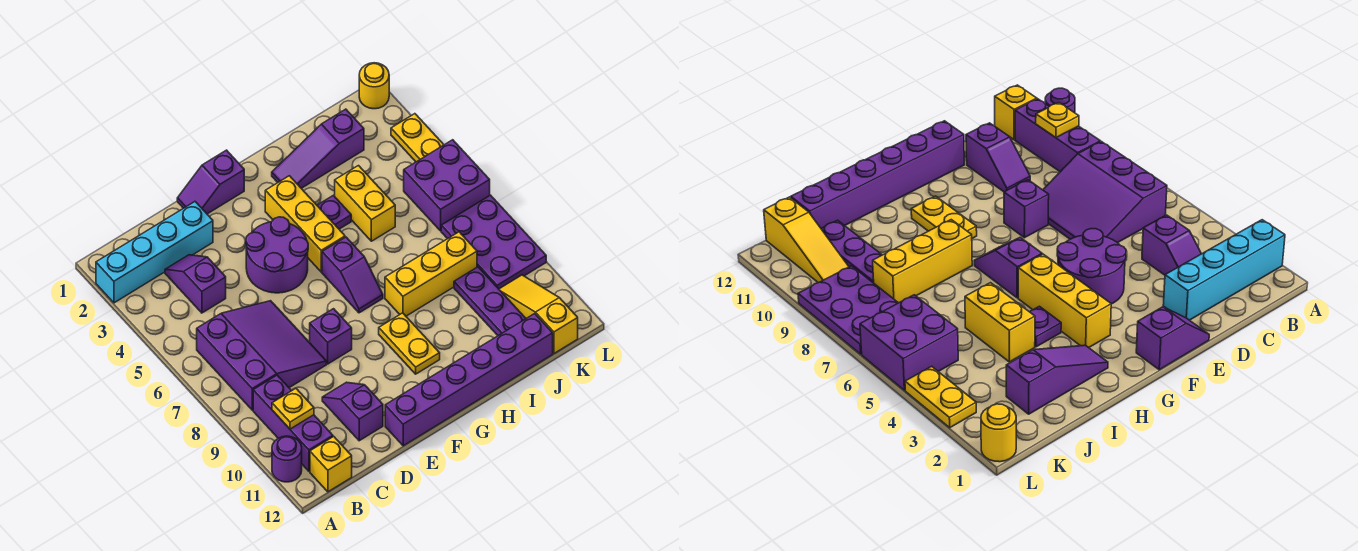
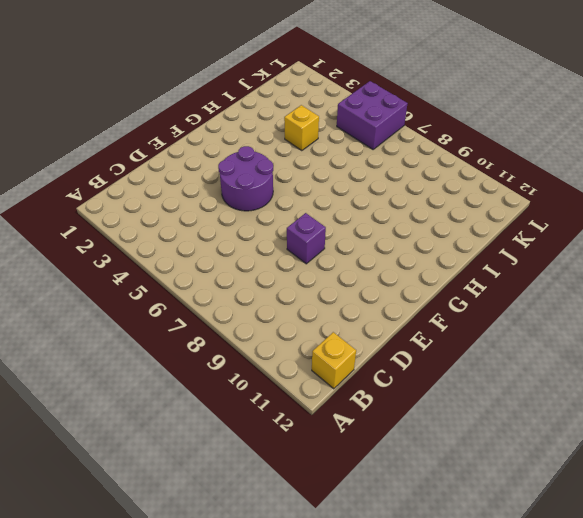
yellow 1x1 brick [284,105,319,151] -> yellow 1x2 brick [335,166,395,241]
none -> cyan 1x4 brick [96,202,213,303]
none -> purple 1x1 round brick [272,436,302,482]
none -> purple 3x3 slope [197,301,326,410]

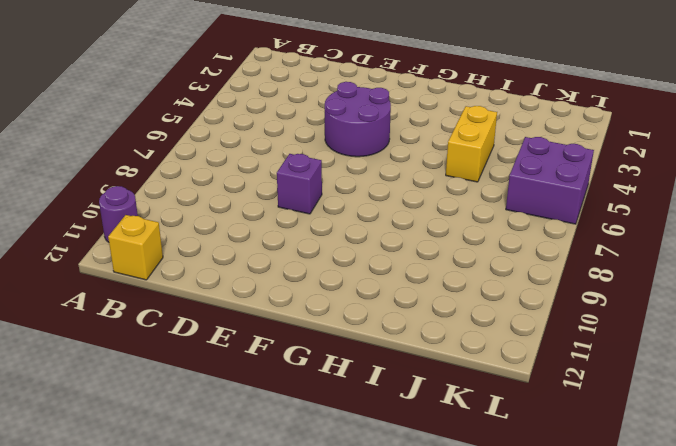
none -> cyan 1x4 brick [96,202,213,303]
none -> purple 3x3 slope [197,301,326,410]
none -> purple 1x3 brick [253,375,333,471]

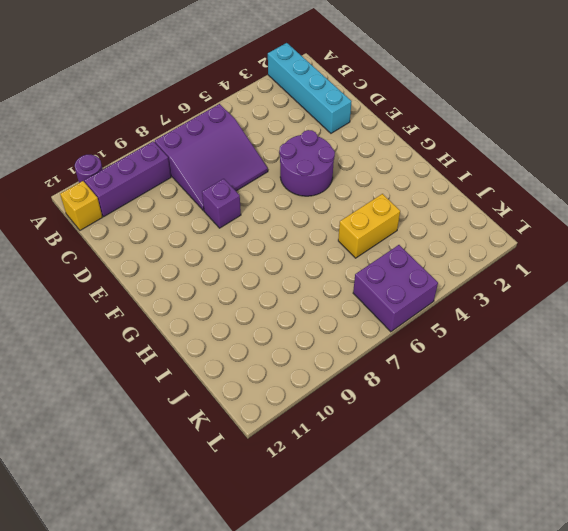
none -> purple 1x2 slope [165,255,226,313]
none -> purple 1x2 slope [322,382,383,441]
none -> purple 1x2 slope [177,150,244,214]

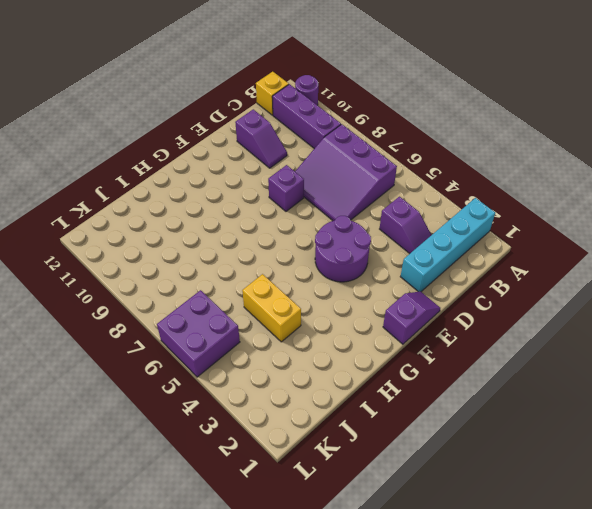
none -> purple 1x6 brick [385,314,553,446]
none -> yellow 1x3 brick [265,176,345,272]
none -> purple 1x2 slope [322,237,383,313]

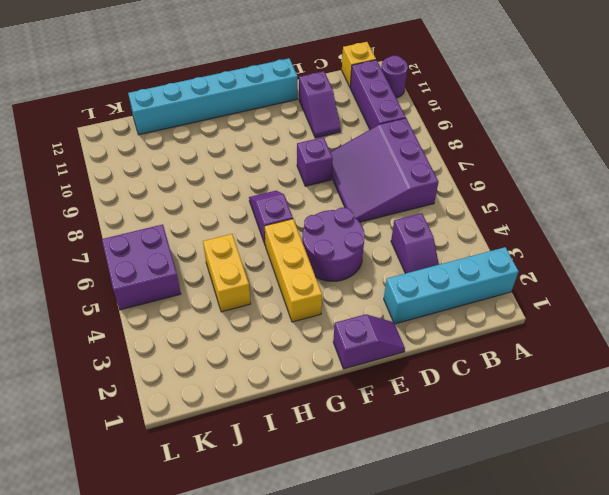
cyan 1x6 brick [128,58,297,135] -> purple 1x6 brick [385,314,553,446]
none -> yellow 1x2 plate [379,313,440,374]
none -> purple 1x3 slope [272,109,364,188]
none -> purple 1x1 plate [317,195,351,229]

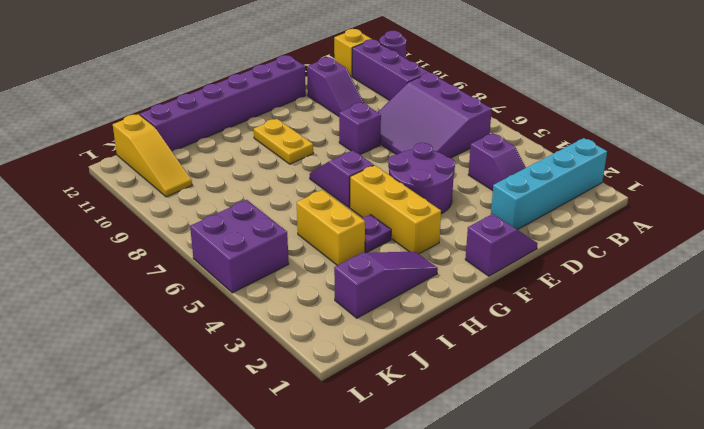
none -> yellow 1x3 brick [385,232,477,316]
none -> purple 1x3 plate [454,267,526,336]
none -> purple 2x3 plate [441,195,546,289]

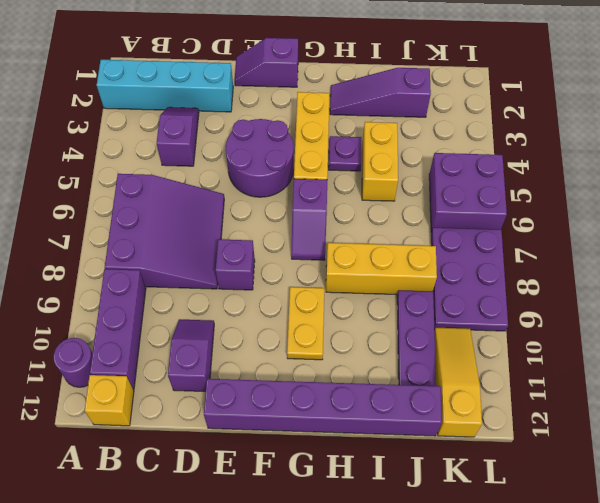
none -> yellow 1x1 round brick [359,63,389,109]
none -> yellow 1x2 plate [391,114,444,162]
none -> yellow 1x1 plate [272,388,314,429]

